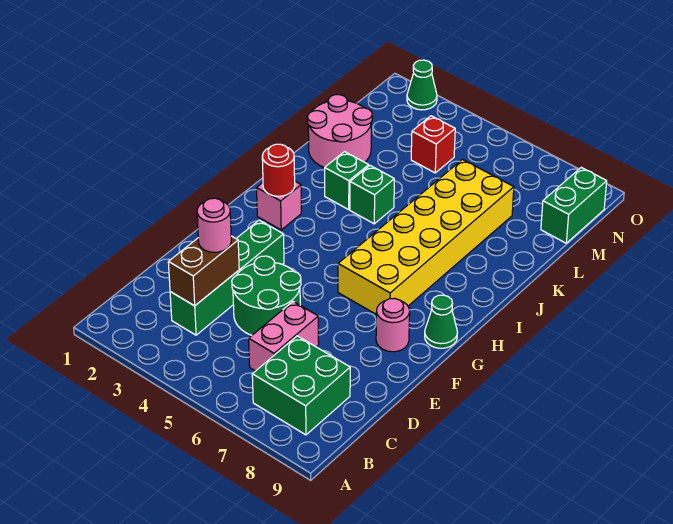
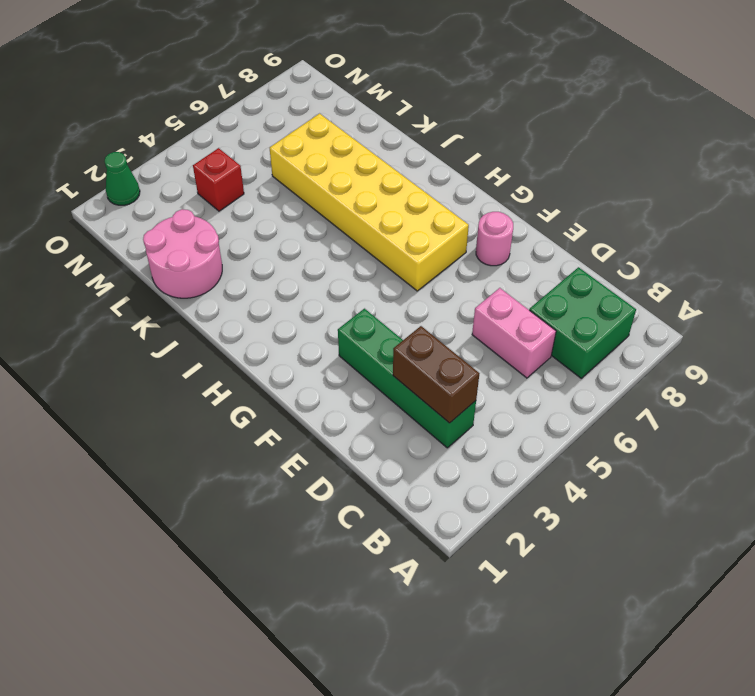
none -> green 2x2 round brick [232,256,301,335]
none -> green 1x1 cone [425,295,457,348]
none -> pink 1x1 brick [257,181,301,230]

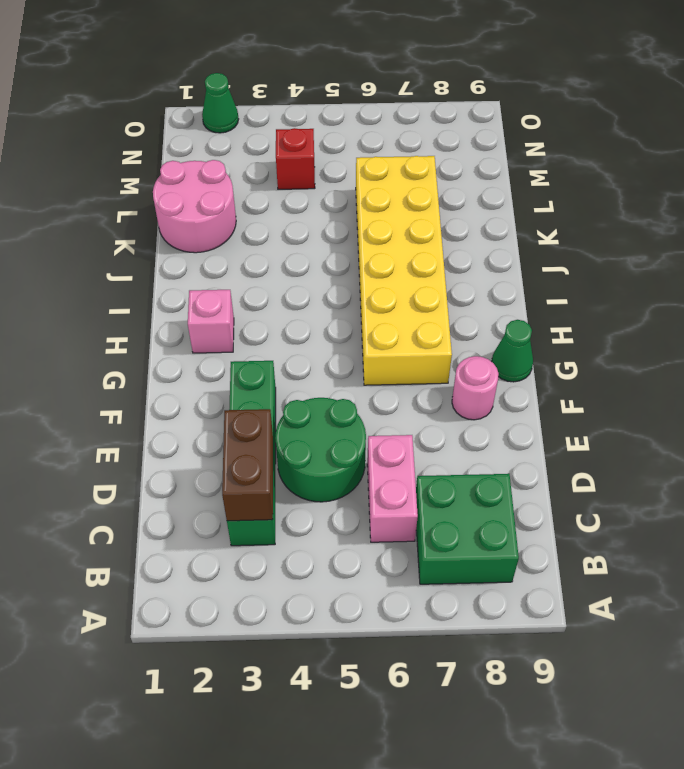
none -> green 1x1 brick [325,152,369,210]
none -> green 1x1 brick [350,166,394,224]
none -> green 1x2 brick [541,167,607,243]

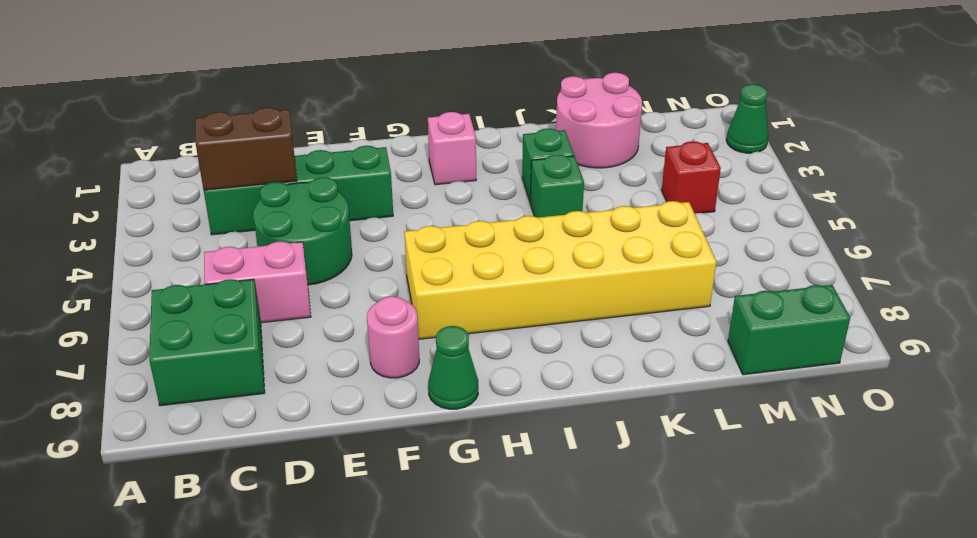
none -> red 1x1 round brick [262,144,295,196]
none -> pink 1x1 round brick [197,198,231,252]

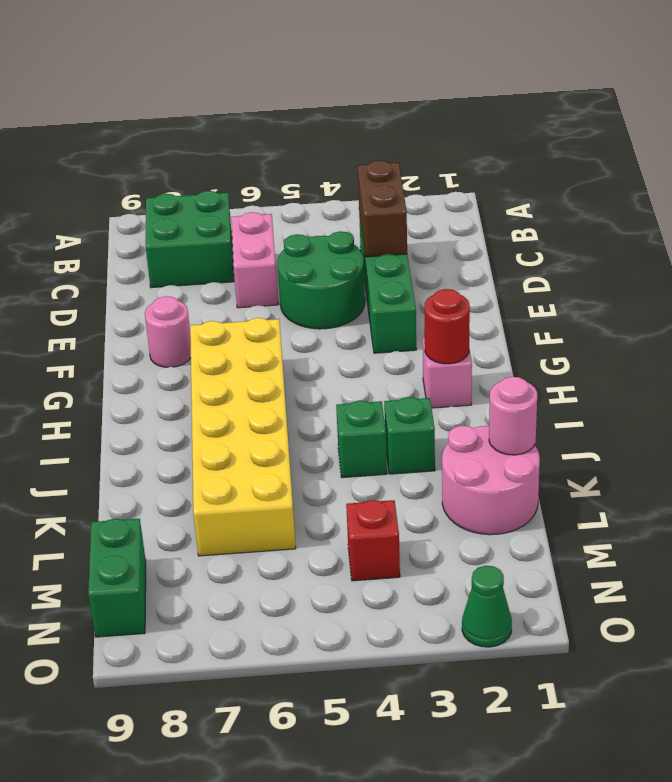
pink 1x1 round brick [489,377,537,455] -> pink 1x1 round brick moved to [197,198,231,252]
none -> green 1x1 cone [425,295,457,348]

